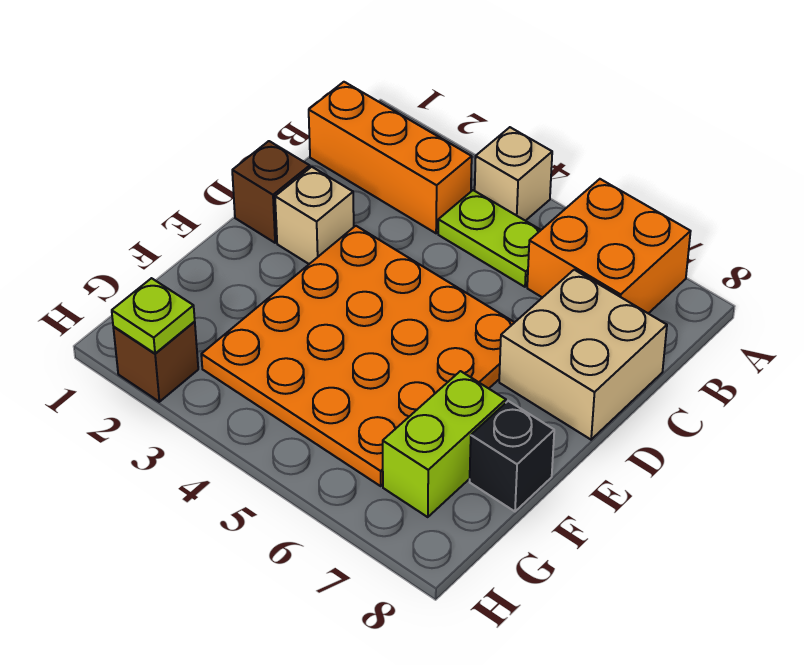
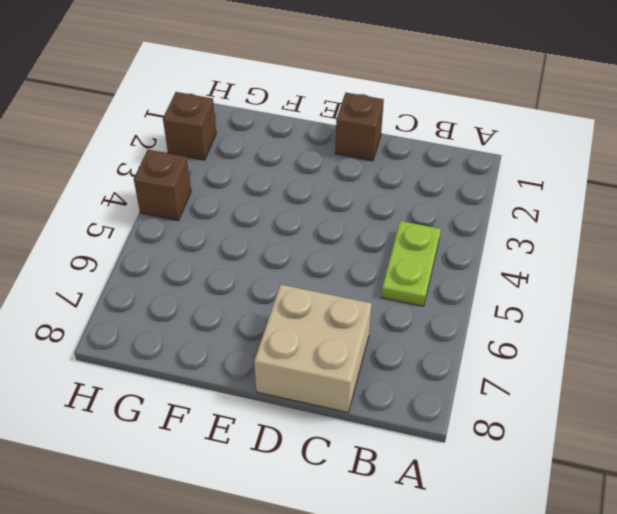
brown 1x1 brick [134,150,191,221] -> none
none -> tan 1x1 brick [475,127,552,221]
none -> orange 2x2 brick [527,179,691,313]
none -> orange 1x3 brick [309,82,472,233]

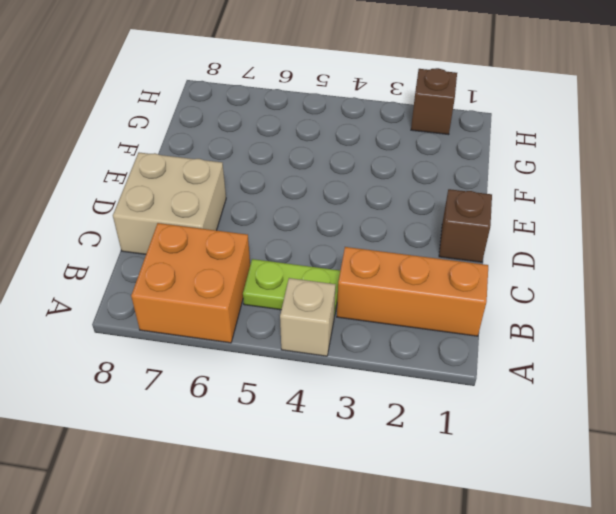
none -> tan 1x1 brick [275,167,354,264]
none -> orange 4x4 plate [201,226,515,486]
none -> lime 1x2 brick [383,371,506,517]

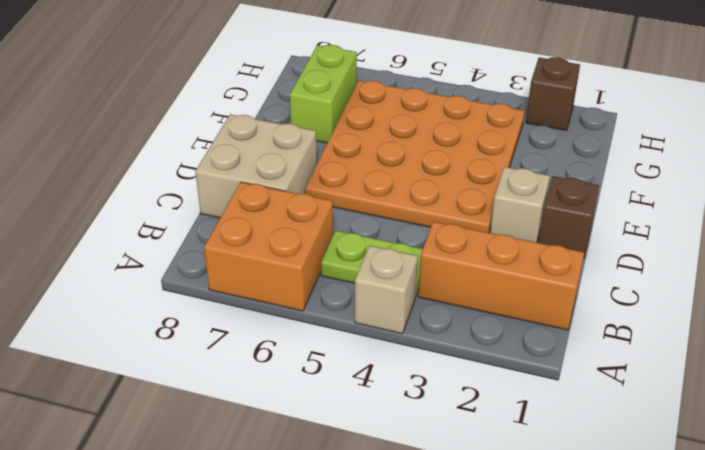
none -> black 1x1 brick [470,401,554,511]
none -> lime 1x1 plate [112,278,195,353]

